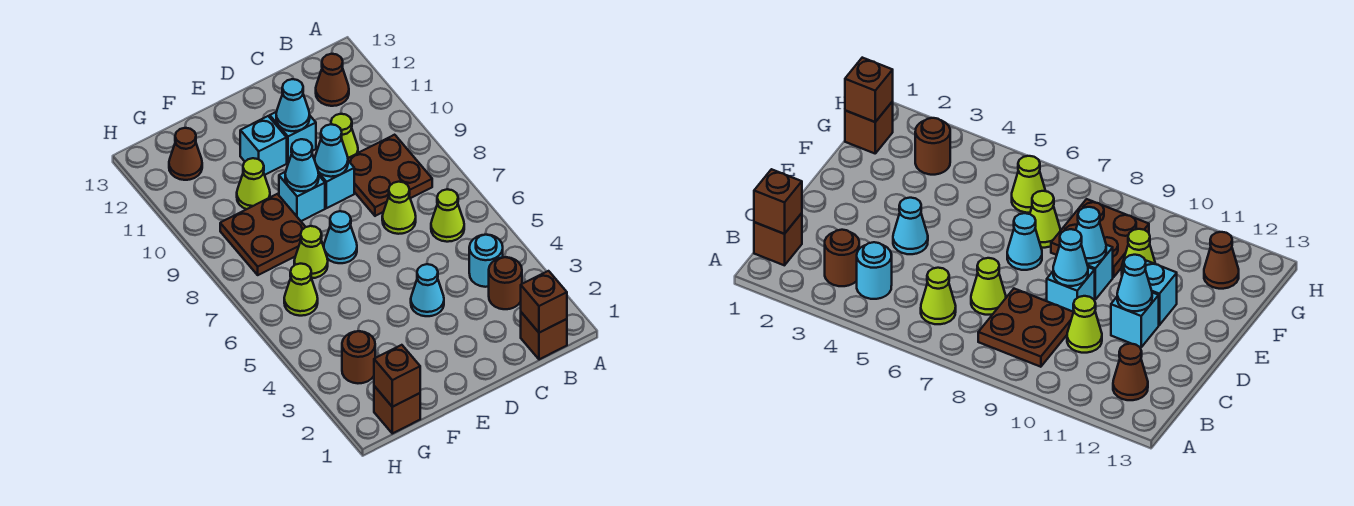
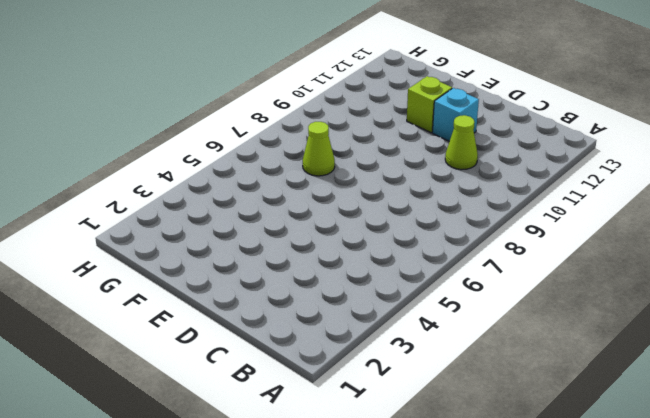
lime 1x1 brick [407,76,452,133] -> cyan 1x1 brick [240,116,287,175]
none -> brown 1x1 brick [521,312,567,359]
none -> brown 1x1 round brick [489,257,522,309]
none -> cyan 1x1 round brick [469,235,503,287]

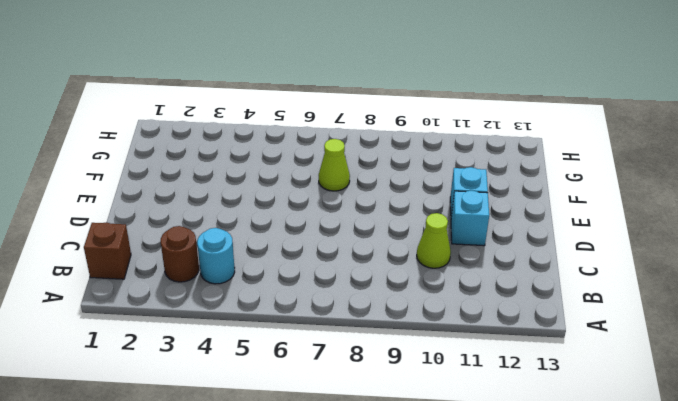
none -> lime 1x1 cone [431,189,464,242]
none -> brown 2x2 plate [348,135,432,216]
none -> brown 1x1 cone [316,54,349,106]

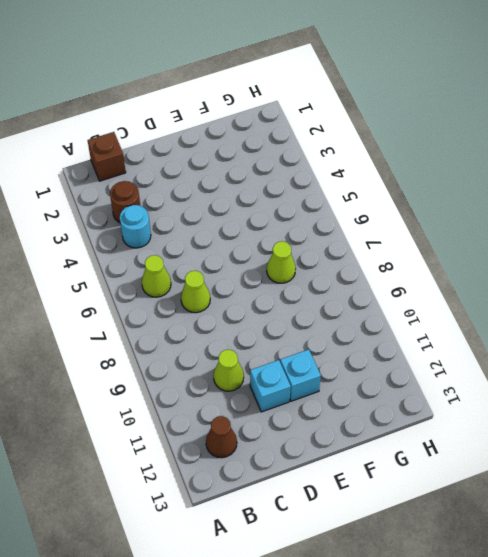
none -> brown 2x2 plate [348,135,432,216]
none -> cyan 1x1 cone [411,264,444,316]
none -> cyan 1x1 brick [314,157,354,208]

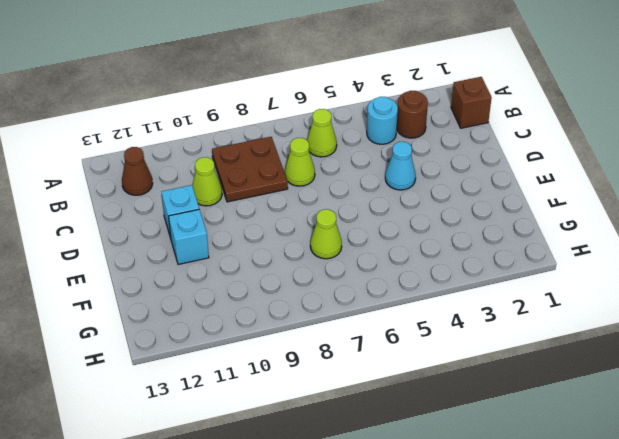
none -> cyan 1x1 brick [314,157,354,208]
none -> cyan 1x1 cone [324,211,357,263]
none -> cyan 1x1 brick [279,172,325,221]

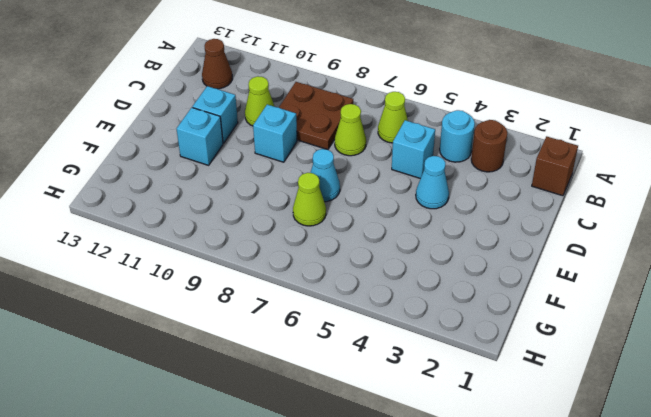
cyan 1x1 brick [392,120,435,178] -> cyan 1x1 brick moved to [279,172,325,221]
none -> brown 2x2 plate [220,194,305,275]
none -> lime 1x1 cone [237,158,270,209]
none -> brown 1x1 brick [374,386,420,433]

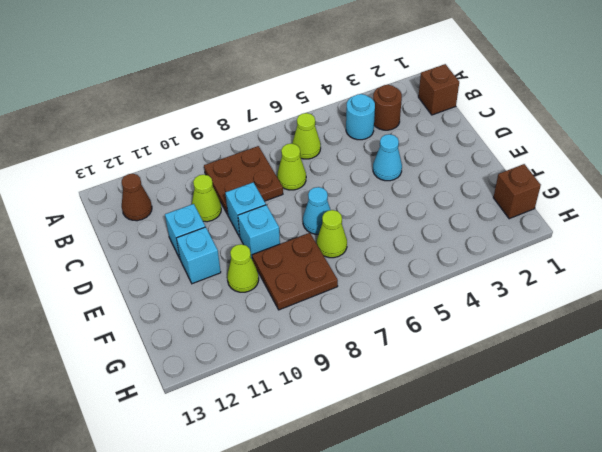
none -> brown 1x1 round brick [342,331,375,383]
none -> lime 1x1 cone [284,264,318,316]
none -> brown 1x1 cone [169,128,202,180]

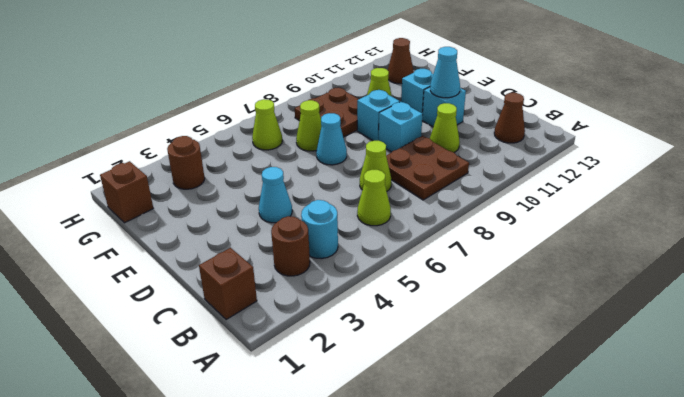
none -> brown 1x1 brick [521,271,567,333]
none -> cyan 1x1 cone [315,124,348,177]
none -> cyan 1x1 cone [285,139,319,191]

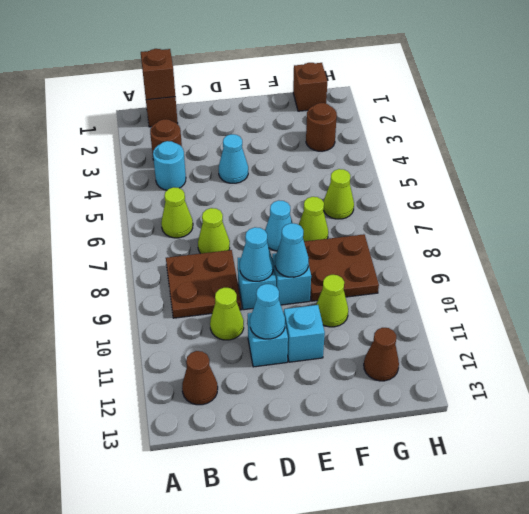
none -> brown 1x1 brick [374,345,420,407]

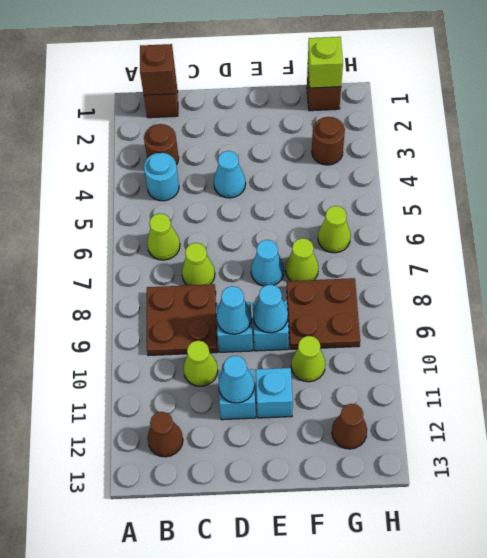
lime 1x1 brick [308,37,343,88] -> brown 1x1 brick [374,345,420,407]

